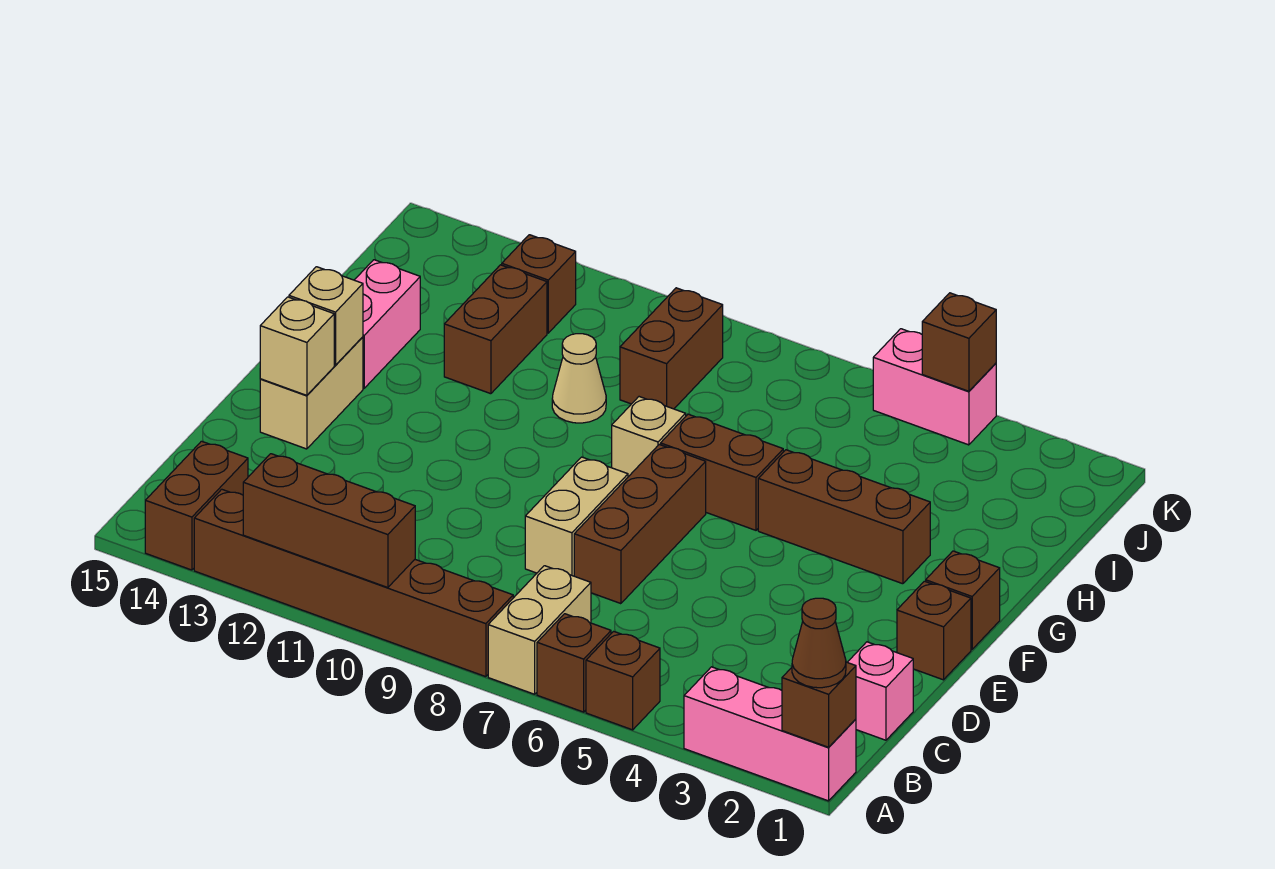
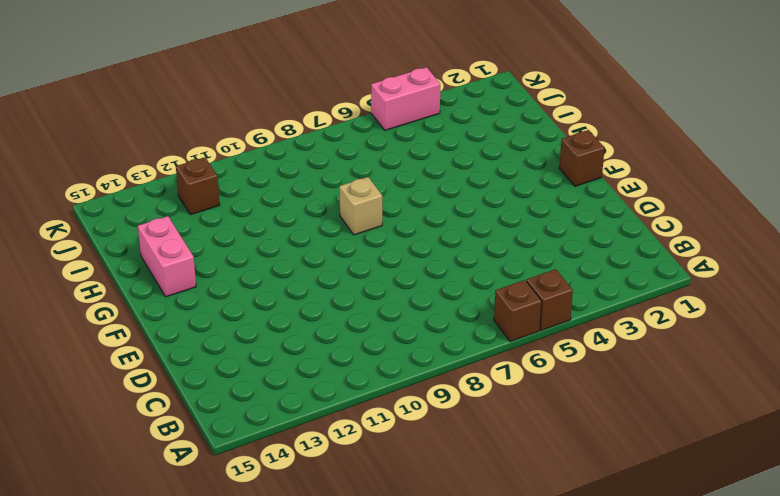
none -> pink 1x3 brick [684,667,856,801]
none -> tan 1x2 brick [488,566,591,694]
none -> brown 1x6 brick [194,489,513,677]

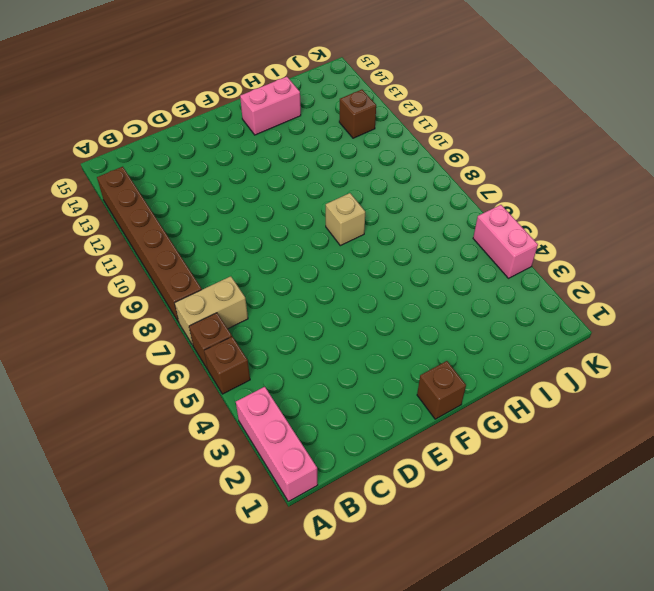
none -> brown 1x2 brick [145,441,248,570]
none -> pink 1x1 brick [847,642,913,740]
none -> brown 1x3 brick [574,445,706,604]

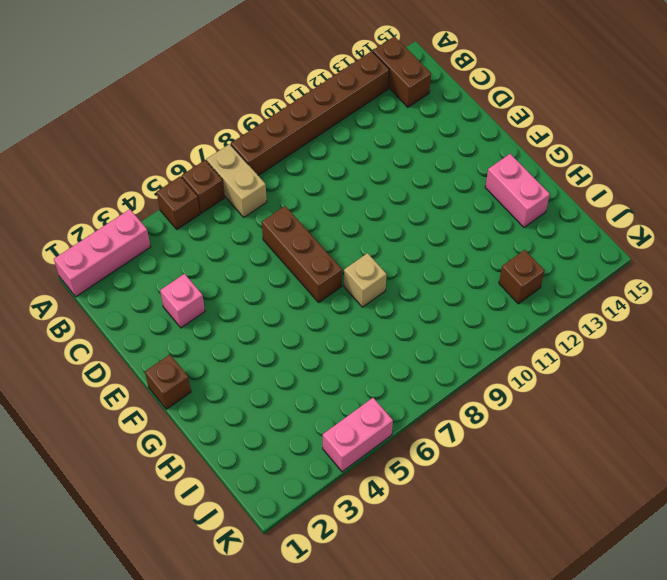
pink 1x1 brick [160,274,205,328] -> pink 1x1 brick moved to [847,642,913,740]
none -> tan 1x2 brick [525,457,628,576]
none -> brown 1x1 brick [897,581,971,680]
none -> tan 1x2 brick [260,337,363,449]

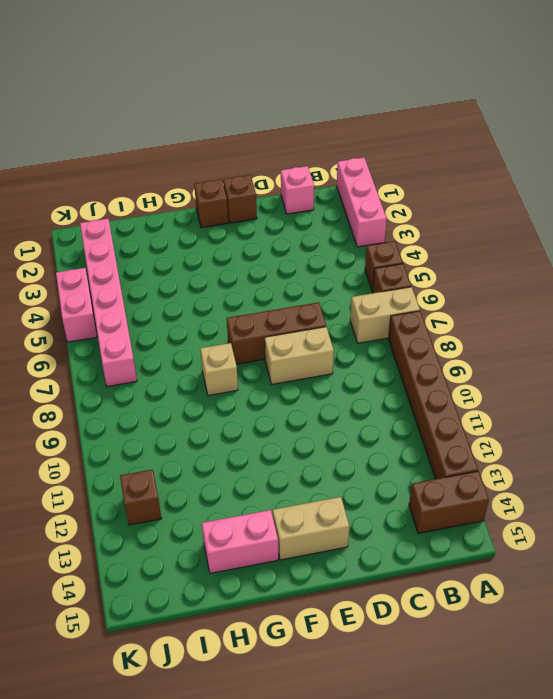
pink 1x6 brick [80,219,137,387] -> none
none -> brown 1x3 brick [758,450,930,584]
none -> brown 1x2 brick [661,414,783,530]
none -> tan 1x1 cone [552,334,606,423]

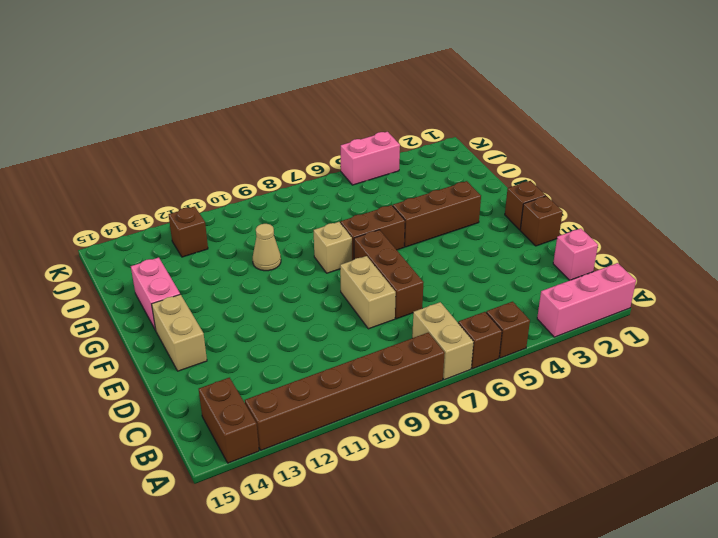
none -> brown 1x2 brick [444,265,547,394]
none -> brown 1x2 brick [620,288,723,409]
none -> brown 1x1 brick [782,662,856,747]

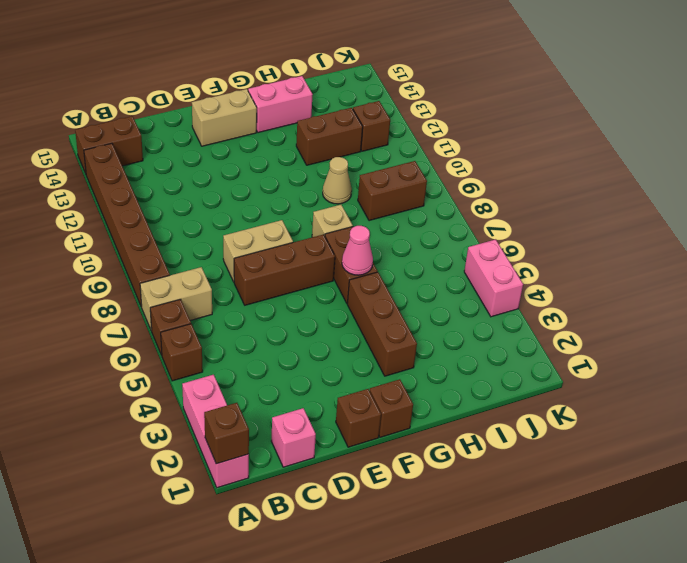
pink 1x1 cone [342,226,373,275] -> none
none -> brown 1x3 brick [243,454,415,588]
none -> tan 1x1 brick [260,297,334,395]
none -> tan 1x1 brick [289,267,363,365]

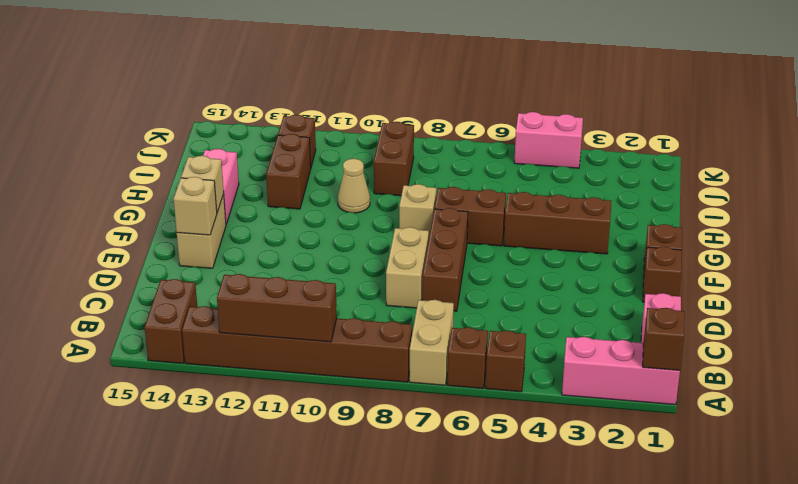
none -> brown 1x1 brick [922,293,996,391]
none -> brown 1x1 cone [792,598,846,688]

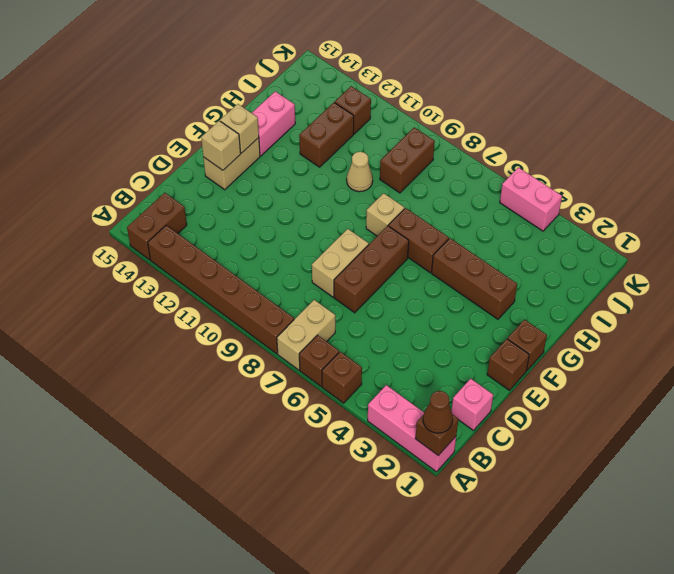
none -> brown 1x3 brick [243,454,415,588]
none -> brown 1x1 brick [922,293,996,391]

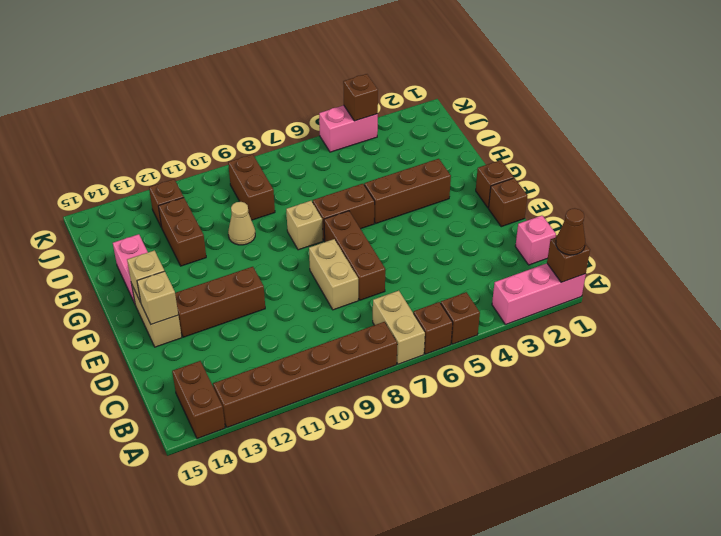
brown 1x3 brick [175,267,265,337] -> brown 1x3 brick moved to [243,454,415,588]

